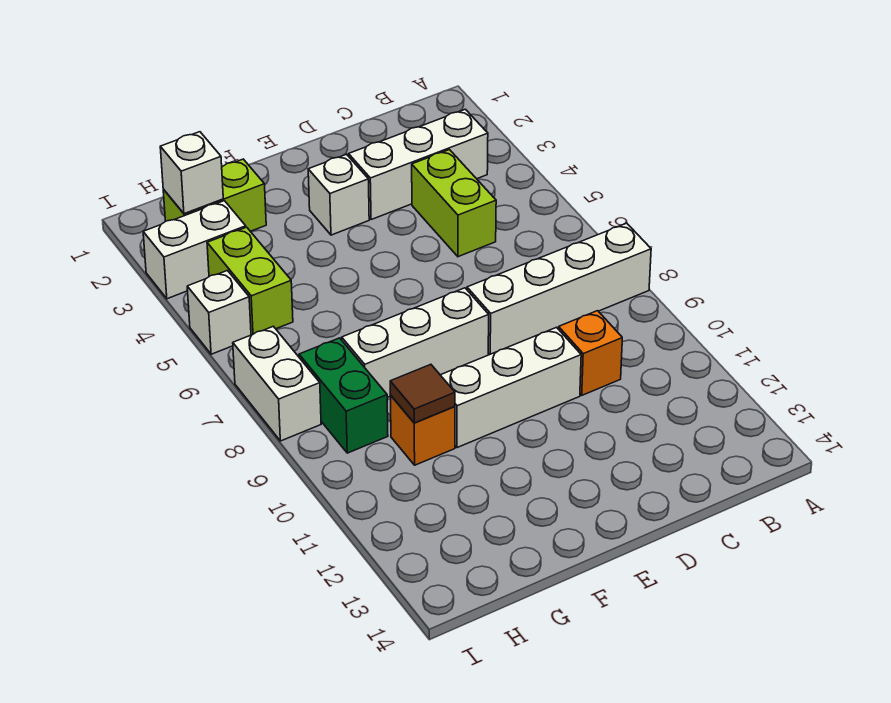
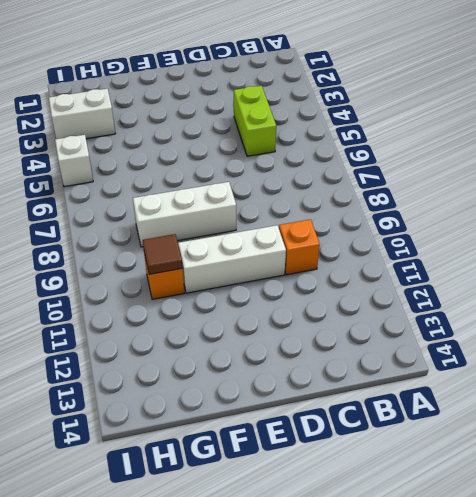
none -> white 1x4 brick [467,223,651,355]
none -> white 1x3 brick [349,109,488,220]
none -> white 1x1 brick [308,154,369,235]

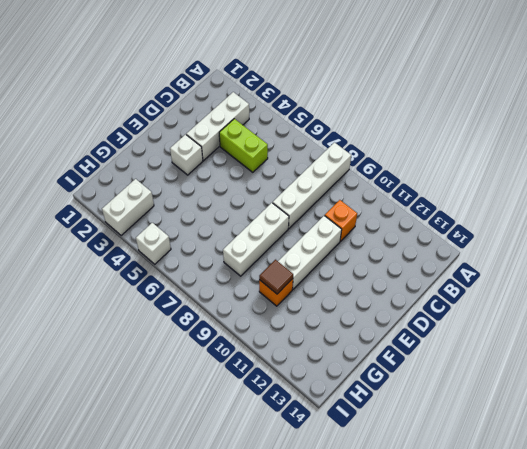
none -> lime 1x2 brick [163,159,266,231]
none -> lime 1x2 brick [207,227,293,335]
none -> green 1x2 brick [299,338,388,453]

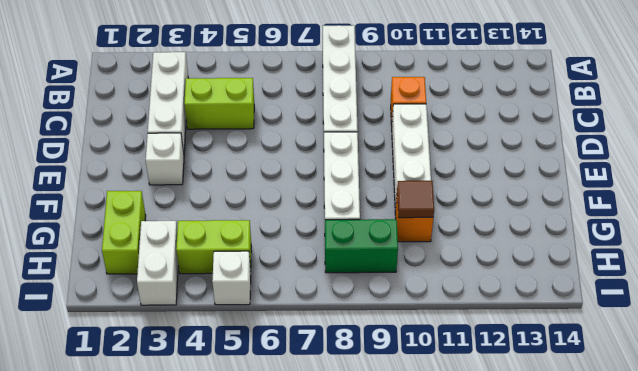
none -> white 1x2 brick [233,326,321,441]
none -> white 1x1 brick [160,132,223,214]

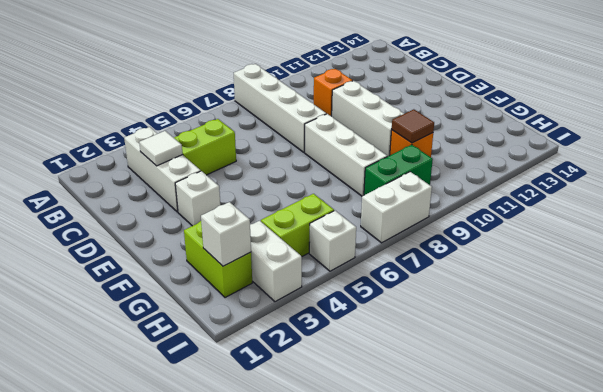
white 1x1 tile [139,131,183,166] -> none

